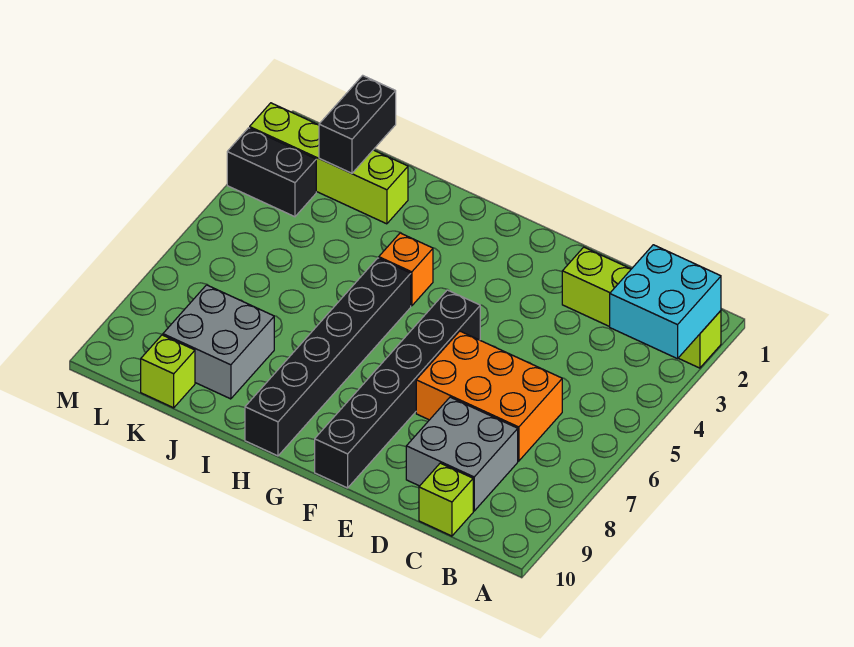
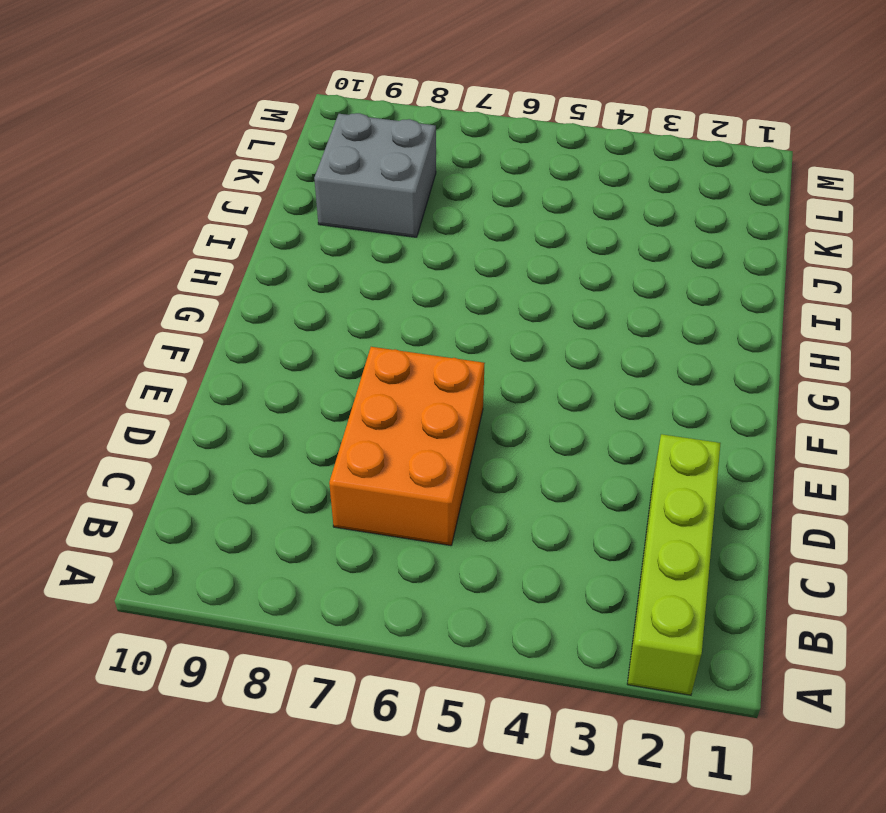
none -> grey 2x2 brick [406,397,518,511]
none -> lime 1x1 brick [419,463,473,536]
none -> black 1x6 brick [315,290,480,488]

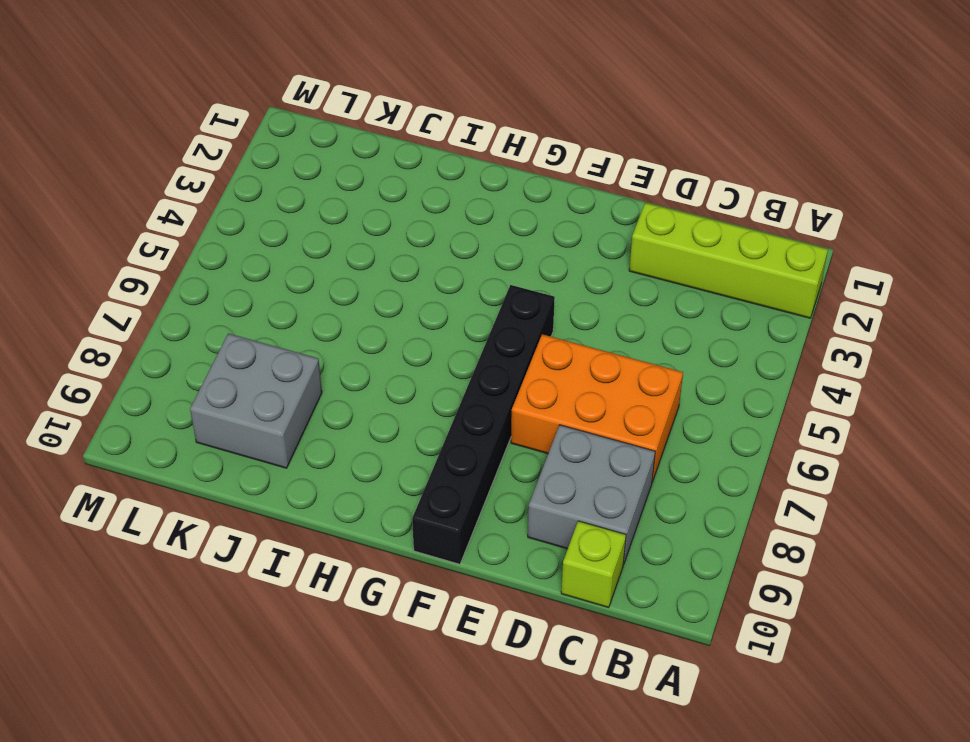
none -> orange 1x1 brick [379,233,433,306]
none -> black 1x6 brick [245,258,411,456]
none -> lime 1x4 brick [250,103,408,224]

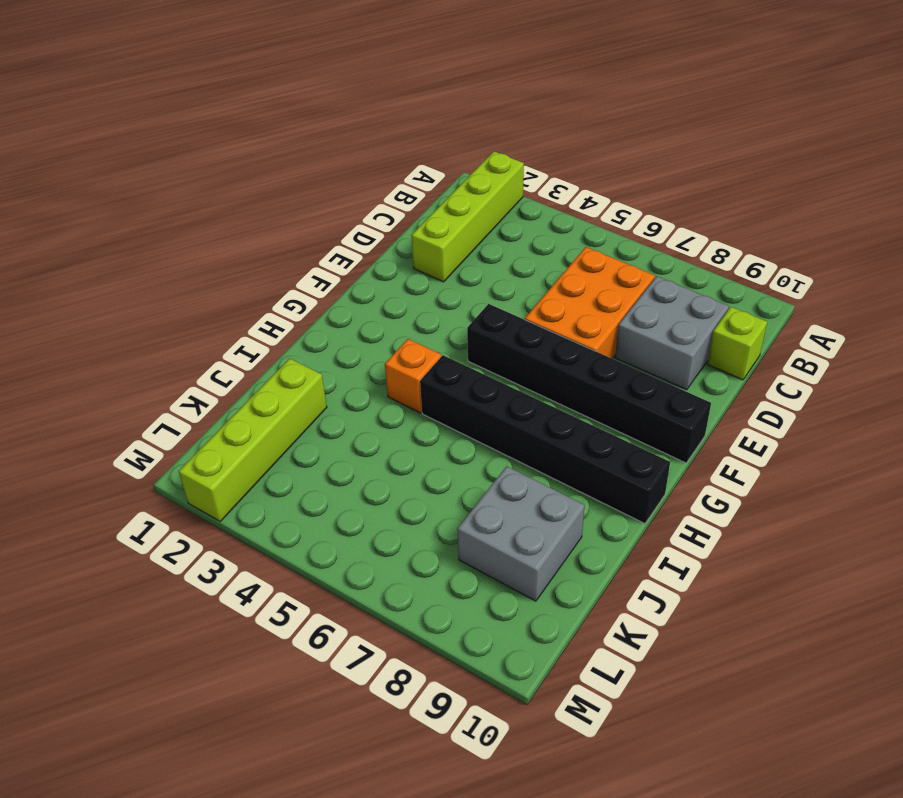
none -> lime 1x1 brick [141,335,195,408]
none -> black 1x2 brick [227,128,316,217]
none -> cyan 2x2 brick [610,245,721,359]

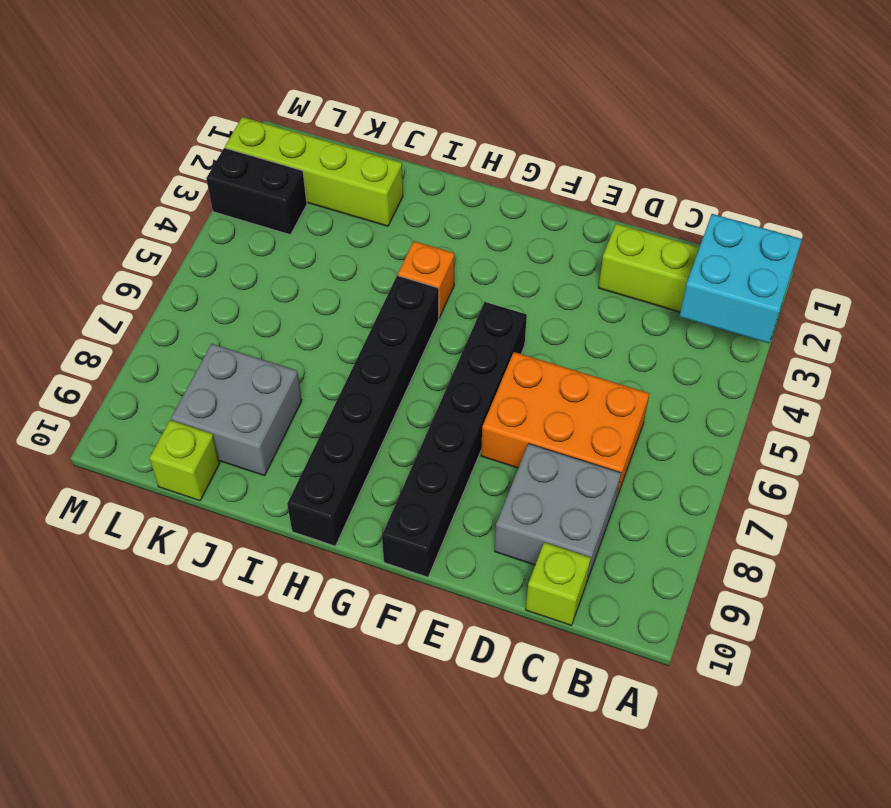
none -> black 1x2 brick [319,75,396,173]

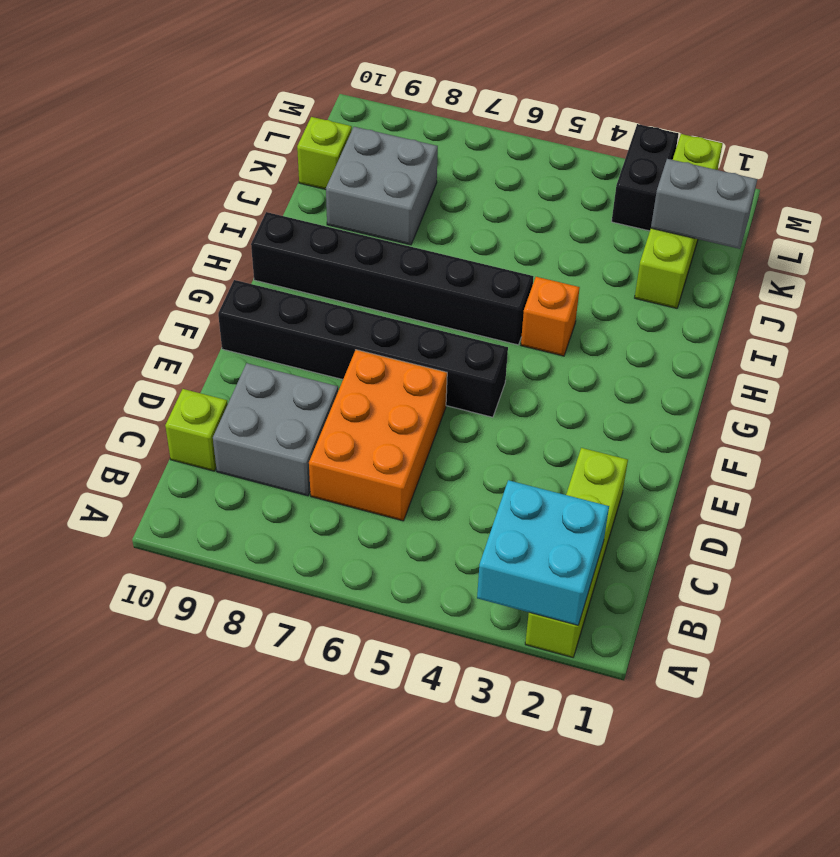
grey 1x2 brick [651,159,757,249] -> black 1x2 brick [319,75,396,173]

